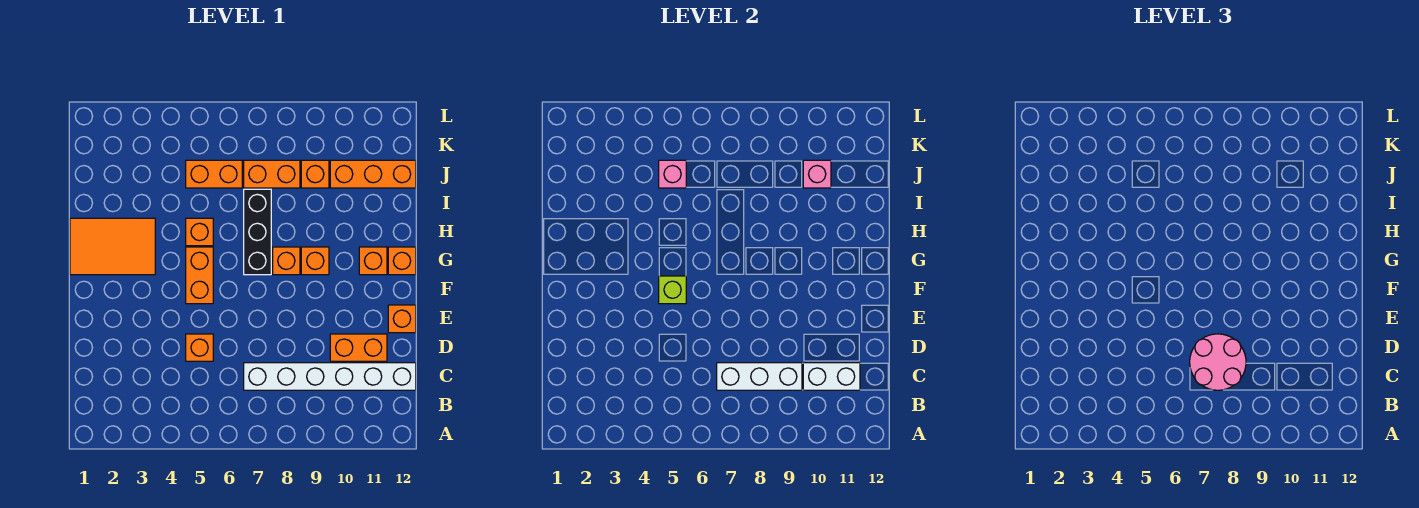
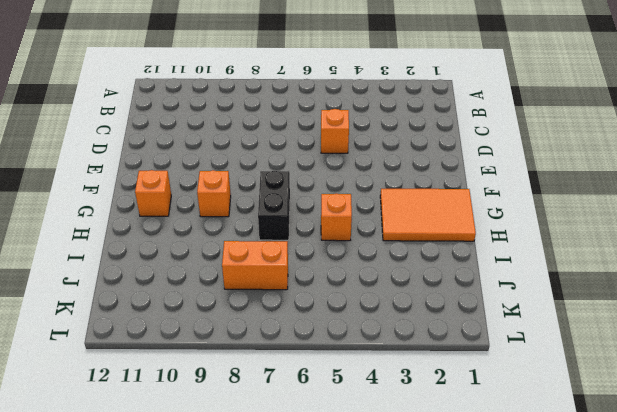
black 1x2 brick [258,171,290,240] -> black 1x3 brick [244,189,271,275]
none -> white 1x6 brick [244,363,416,390]
none -> orange 1x2 brick [330,334,387,361]
none -> orange 1x1 brick [388,305,416,333]

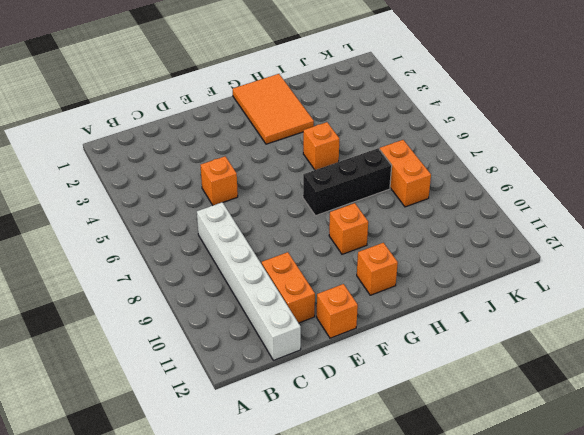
none -> orange 1x2 brick [186,247,213,304]
none -> orange 1x1 brick [273,247,300,275]
none -> orange 1x1 brick [388,247,416,275]

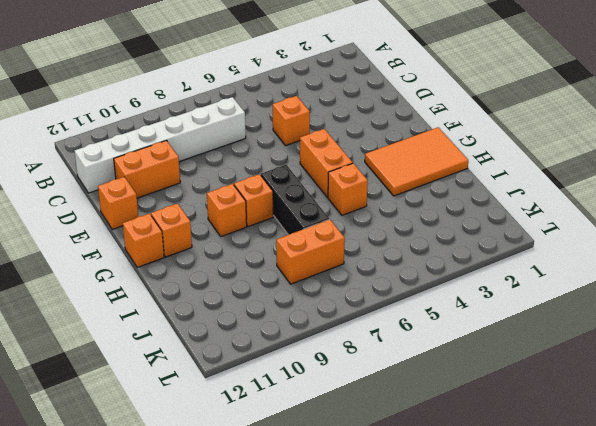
none -> orange 1x2 brick [186,160,242,188]
none -> orange 1x1 brick [301,160,329,188]
none -> orange 1x3 brick [330,160,416,188]

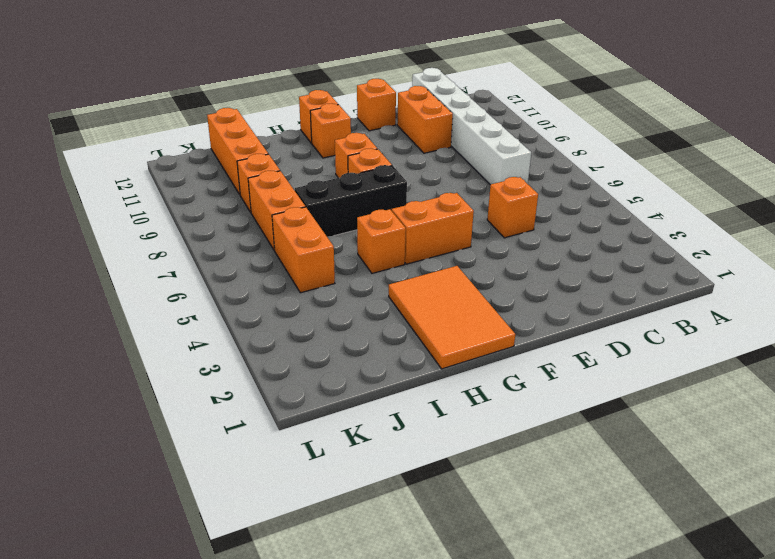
none -> white 1x3 brick [717,363,802,390]
none -> white 1x2 brick [803,363,860,390]
none -> lime 1x1 brick [659,276,686,304]

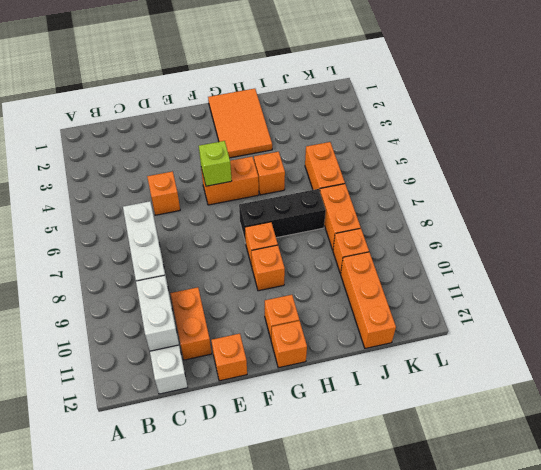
none -> pink 1x1 brick [659,160,686,188]
none -> pink 1x1 brick [803,160,831,188]
none -> pink 2x2 round brick [1190,334,1246,390]

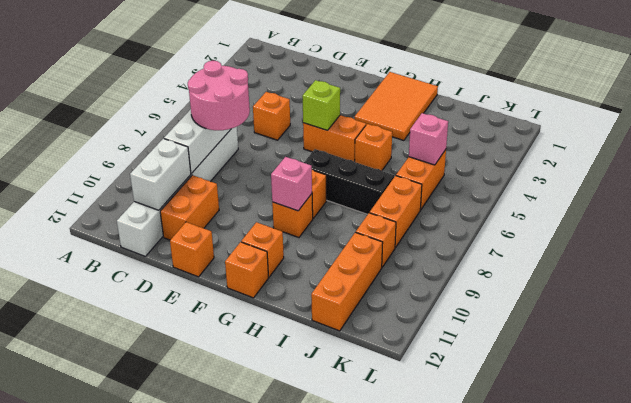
pink 1x1 brick [271,157,312,211] -> pink 1x1 brick moved to [803,160,831,188]

